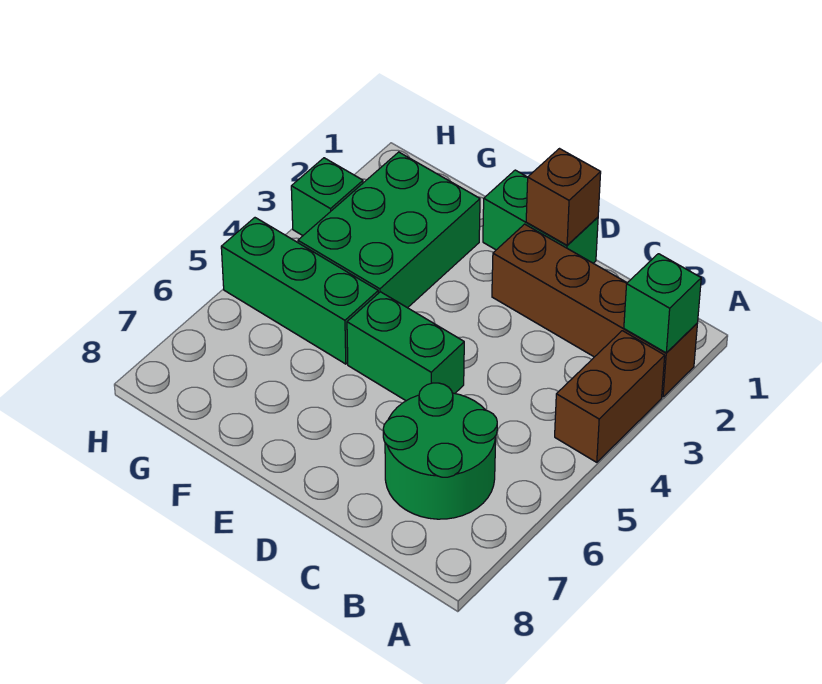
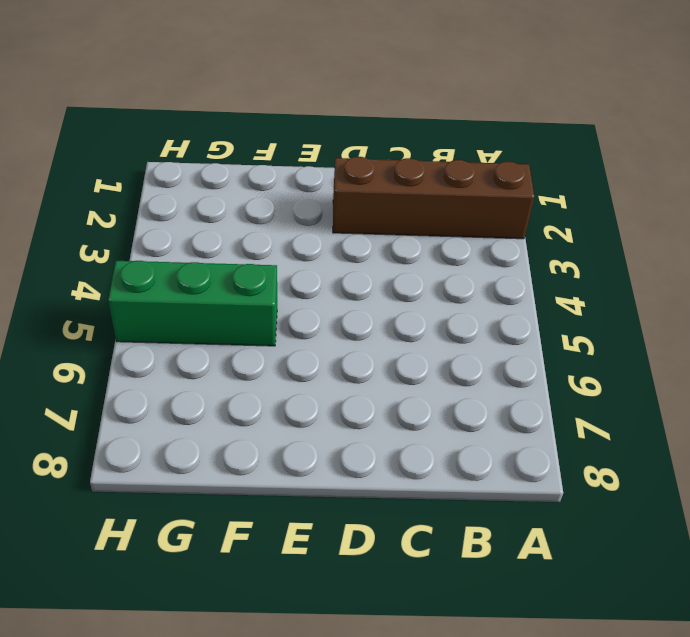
none -> brown 1x2 brick [555,331,665,462]
none -> green 2x2 round brick [383,383,497,519]

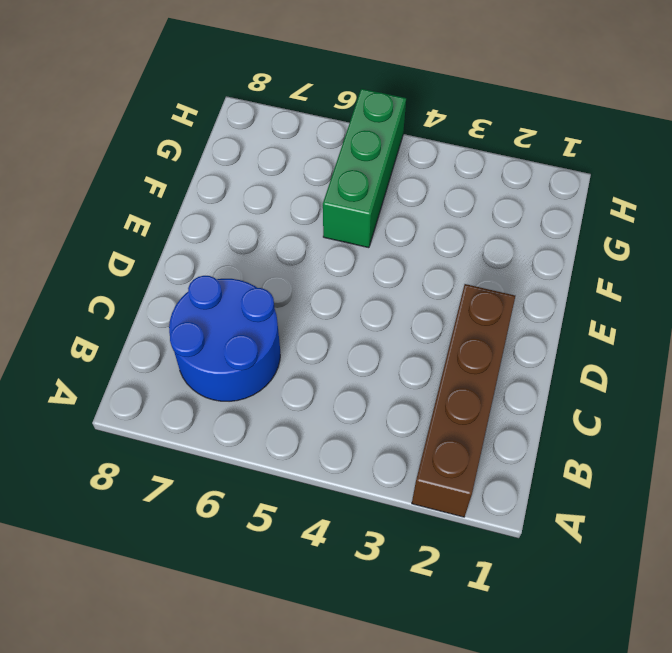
blue 2x2 round brick [169,276,280,401] -> green 2x2 round brick [383,383,497,519]
none -> brown 1x2 brick [555,331,665,462]
none -> green 1x2 brick [483,170,598,263]

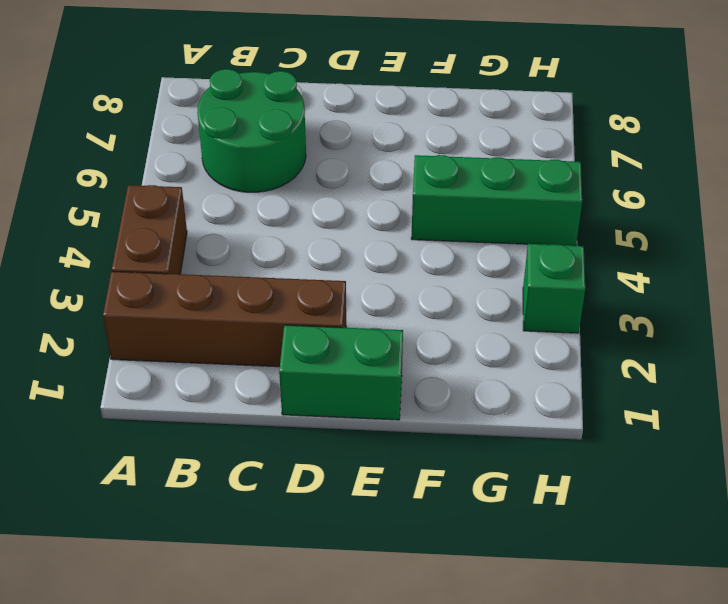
none -> green 1x2 brick [347,292,464,401]
none -> green 2x3 brick [298,152,480,308]

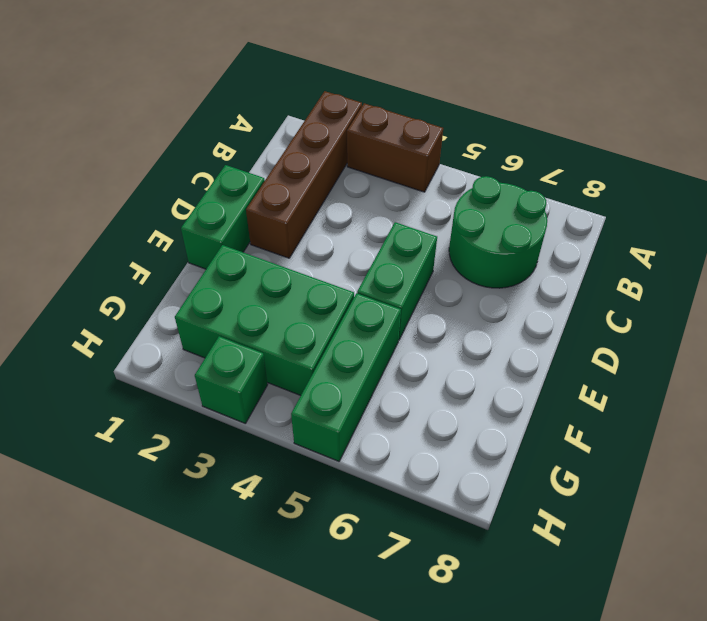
none -> green 1x1 brick [624,254,701,353]
none -> brown 1x1 brick [526,149,601,245]

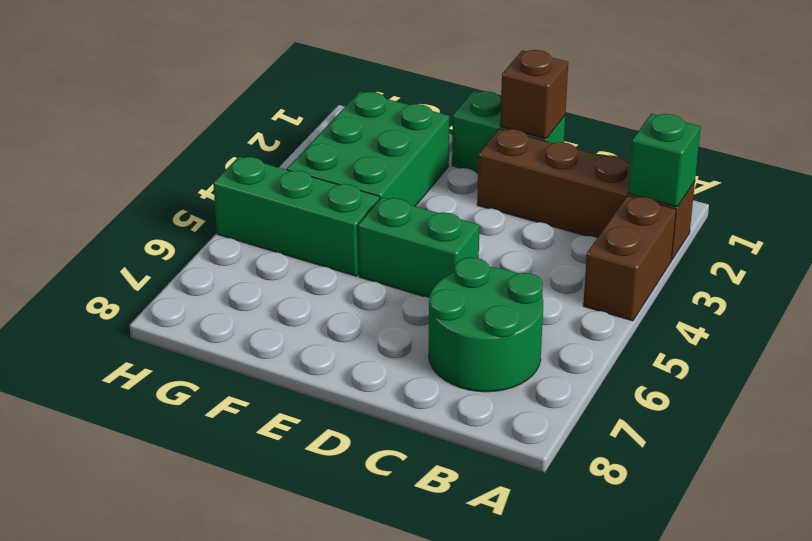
none -> green 1x1 brick [291,158,363,235]

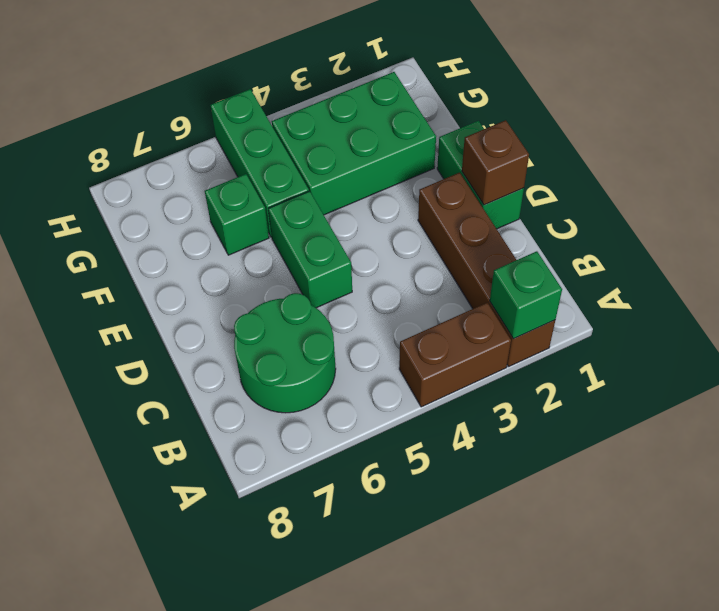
green 1x1 brick [205,174,269,255] -> green 1x1 brick moved to [291,158,363,235]

